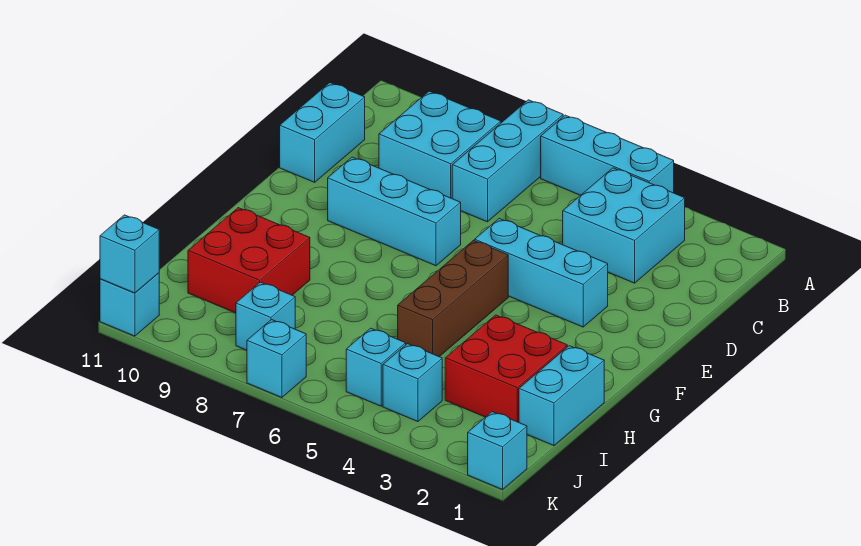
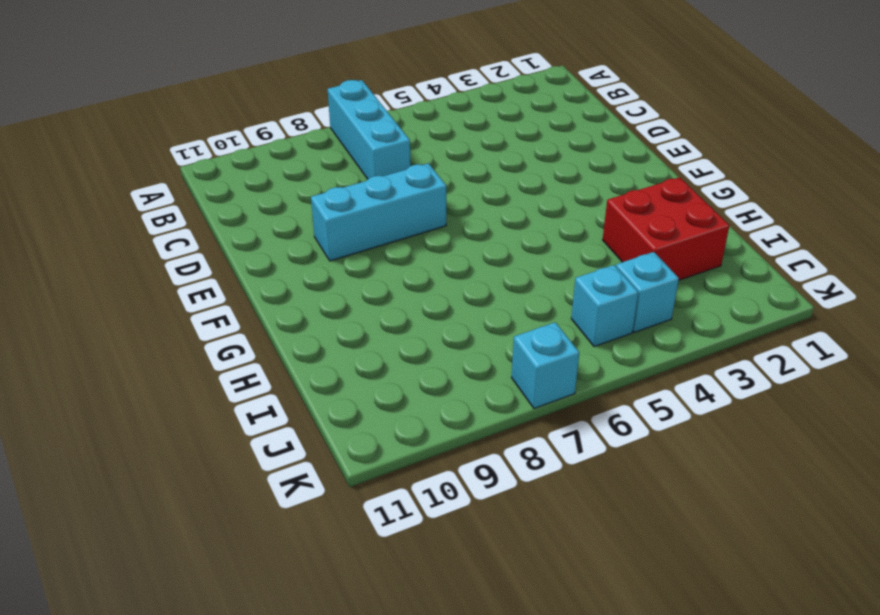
none -> cyan 1x3 brick [541,115,674,195]
none -> cyan 2x2 brick [563,168,685,283]
none -> cyan 2x2 brick [379,91,501,198]

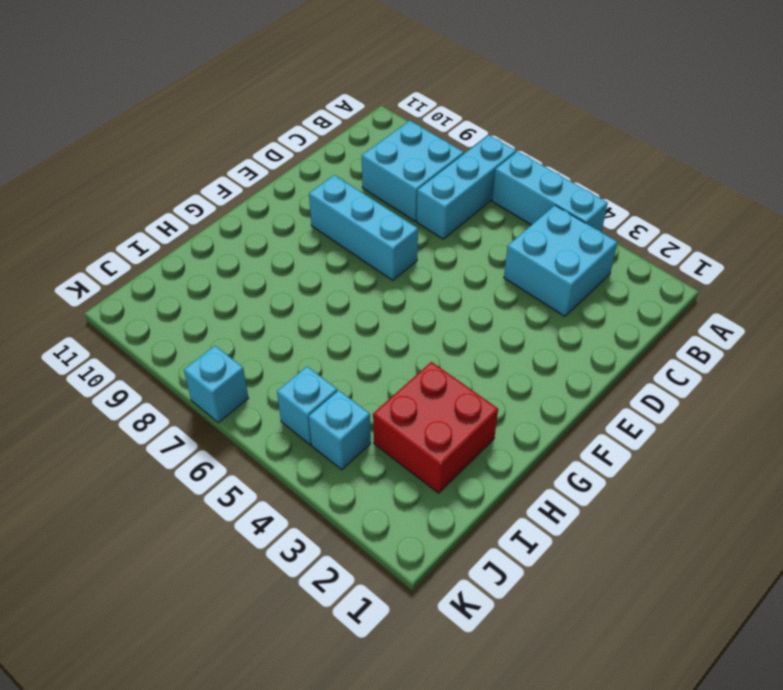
none -> cyan 1x2 brick [280,83,365,182]
none -> cyan 1x3 brick [475,218,608,327]
none -> brown 1x3 brick [398,240,508,357]

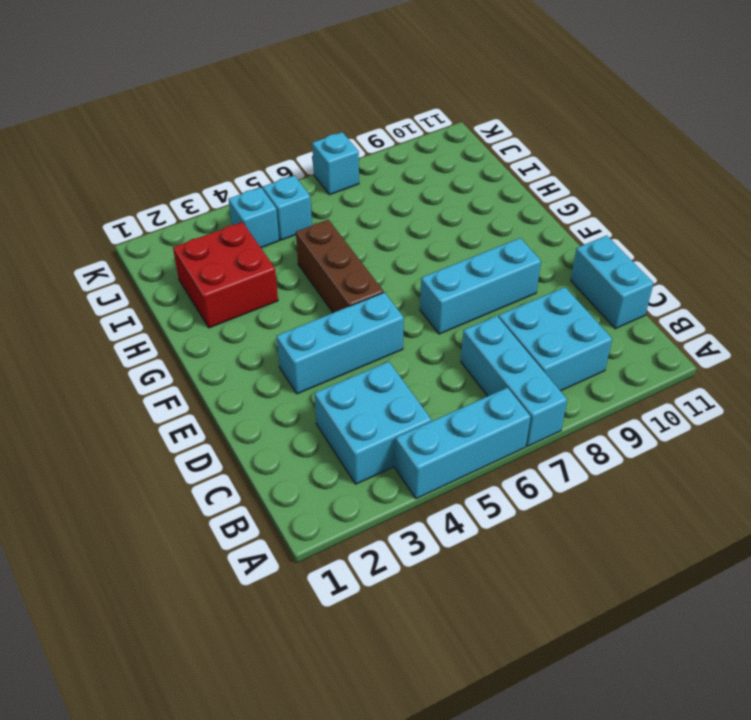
none -> cyan 1x2 brick [519,346,604,446]
none -> red 2x2 brick [188,208,310,313]
none -> cyan 1x1 brick [236,282,295,350]

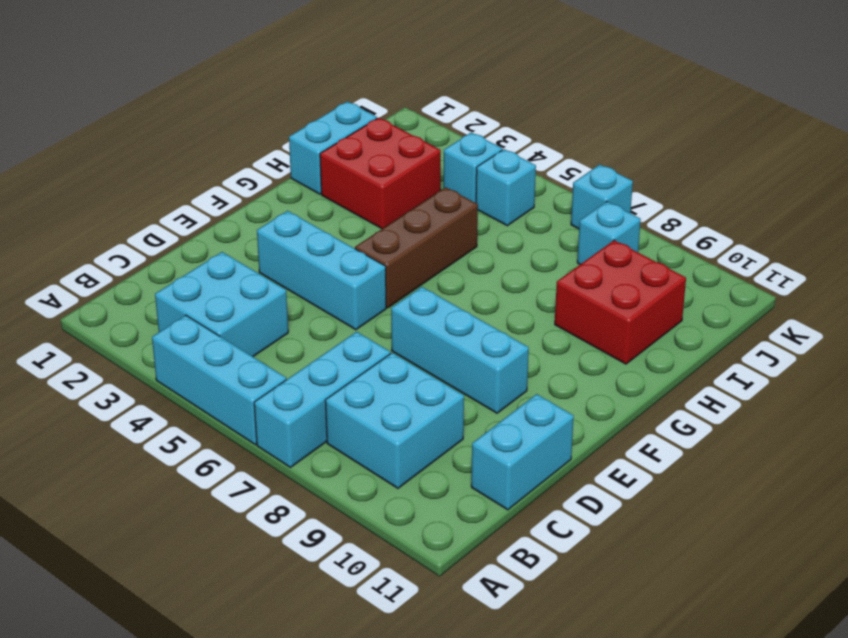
none -> cyan 1x1 brick [468,412,527,490]
none -> cyan 1x1 brick [100,273,159,336]
none -> cyan 1x1 brick [100,215,159,293]

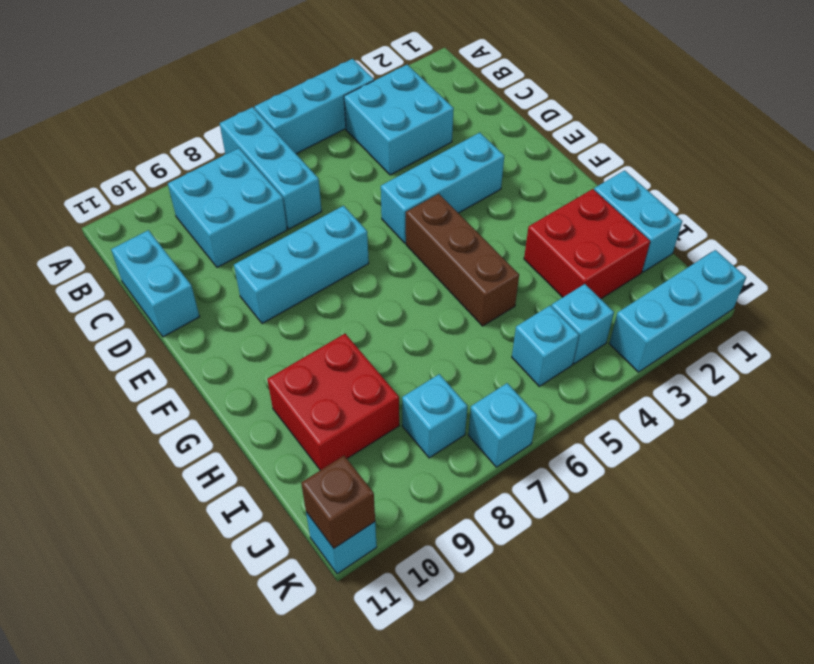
cyan 1x3 brick [609,250,746,372] -> cyan 1x1 brick [468,412,527,490]
brown 1x1 brick [301,456,375,548] -> cyan 1x1 brick [100,215,159,293]

